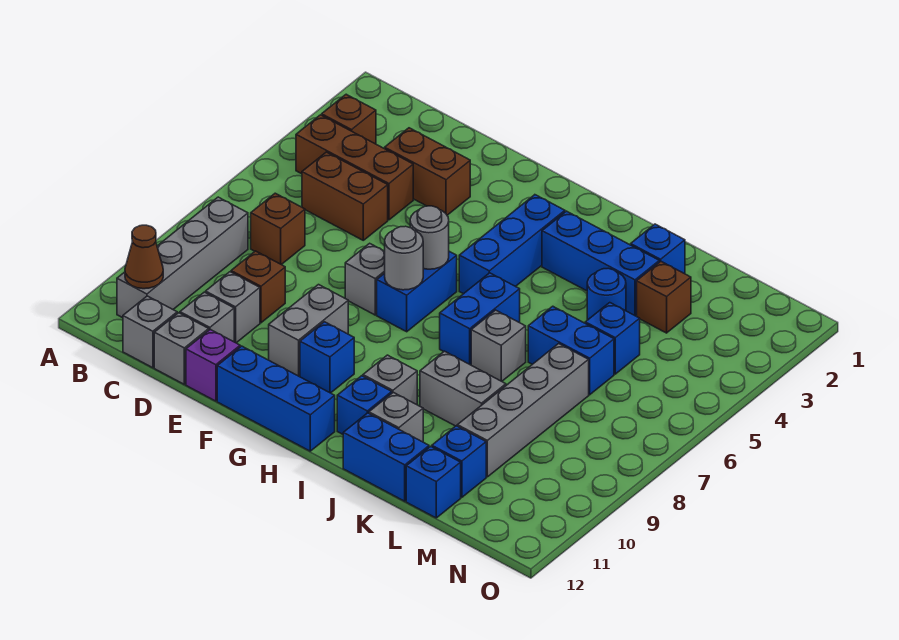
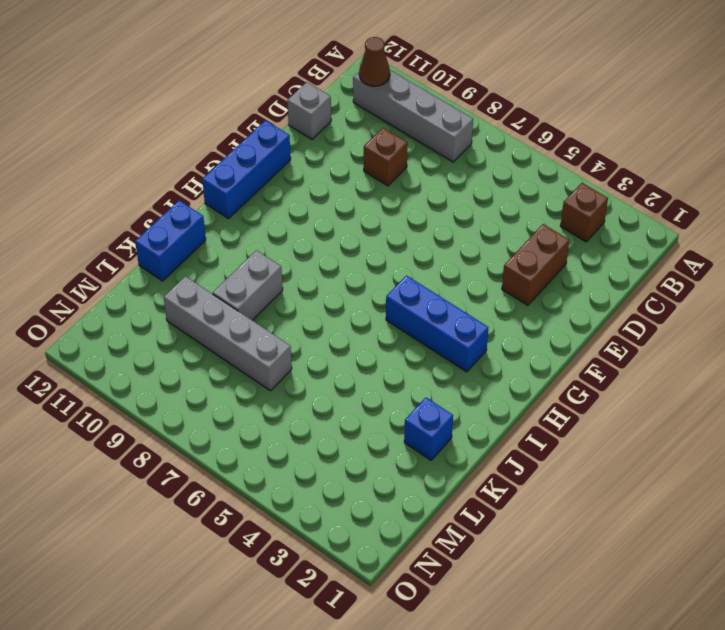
none -> brown 1x3 brick [296,115,413,220]
none -> brown 1x2 brick [302,152,388,240]
none -> brown 1x1 brick [251,193,305,265]
none -> grey 1x1 brick [123,296,177,368]

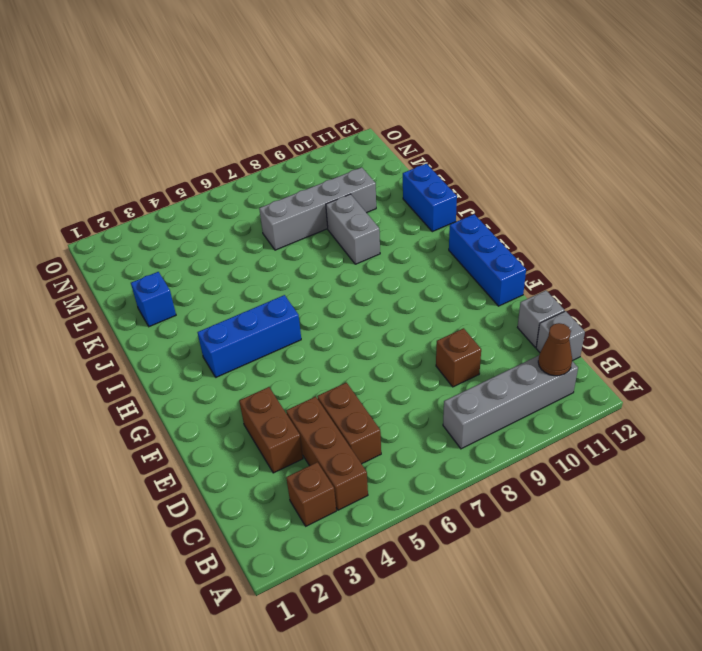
none -> brown 1x1 brick [251,193,305,265]
none -> grey 1x1 brick [206,272,260,343]
none -> grey 1x1 brick [180,292,234,342]
none -> purple 1x1 brick [186,329,240,401]

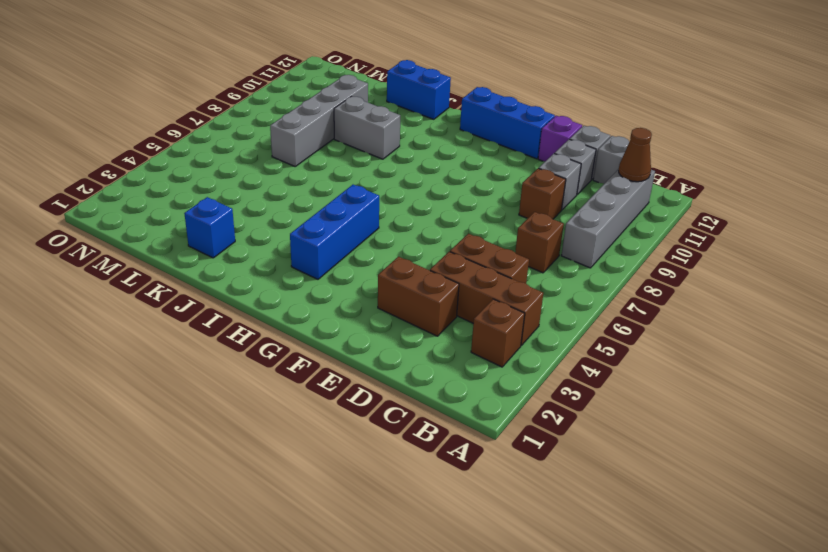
none -> grey 1x1 brick [345,243,385,315]
none -> grey 1x2 brick [269,285,348,376]
none -> blue 1x2 brick [377,251,457,332]
none -> blue 1x1 brick [300,322,354,393]

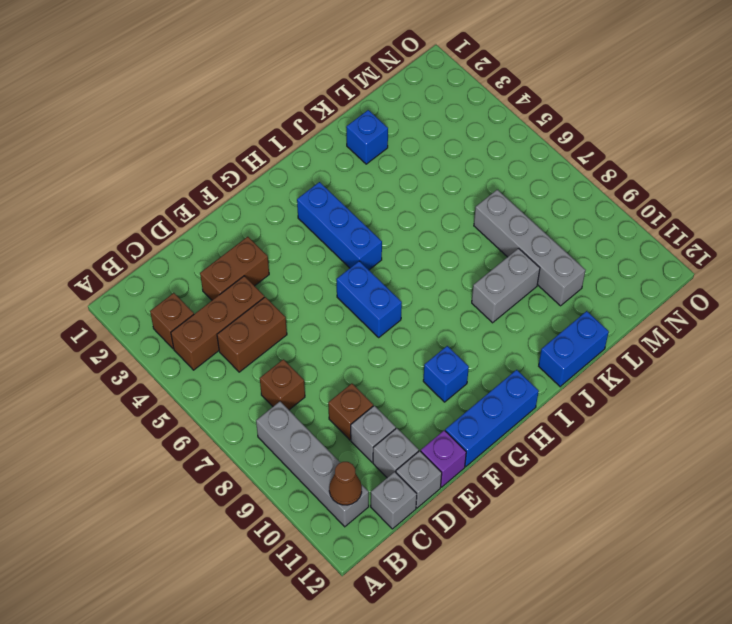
none -> grey 1x1 brick [345,243,385,315]
none -> grey 1x2 brick [269,285,348,376]
none -> blue 1x3 brick [542,211,659,316]
none -> blue 1x2 brick [440,273,520,365]

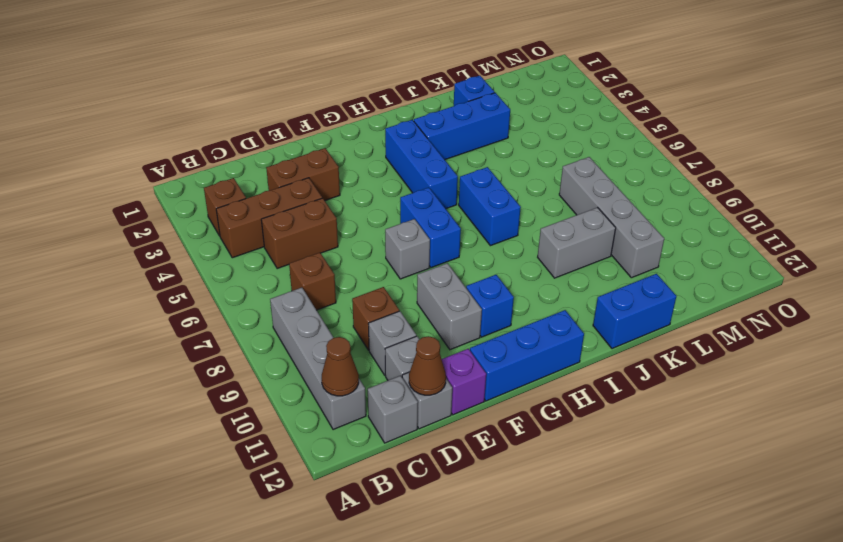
brown 1x1 cone [409,336,446,395] -> none
none -> grey 1x1 brick [363,355,417,405]
none -> blue 1x1 brick [337,376,392,434]
none -> grey 1x1 brick [471,310,526,381]
none -> grey 1x1 brick [369,392,423,442]

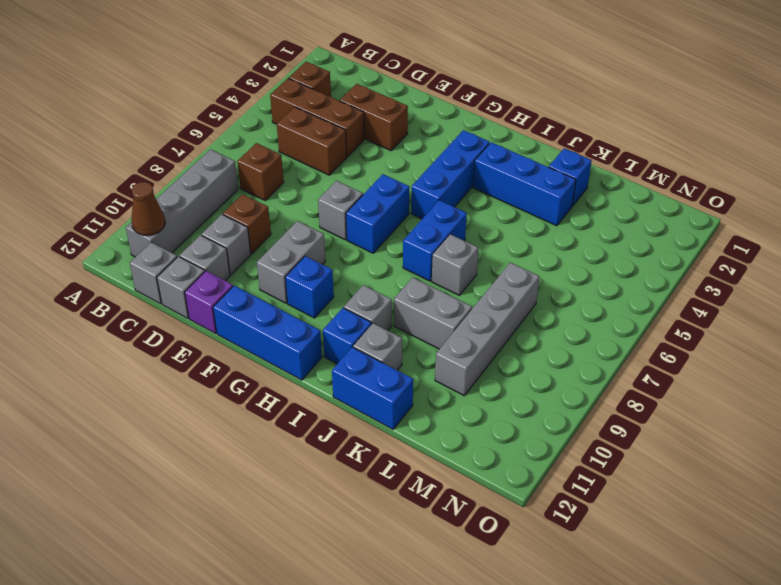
none -> blue 1x1 round brick [587,268,626,320]
none -> blue 1x2 brick [528,306,614,395]
none -> brown 1x1 brick [637,262,691,333]
none -> blue 1x1 brick [585,303,640,374]

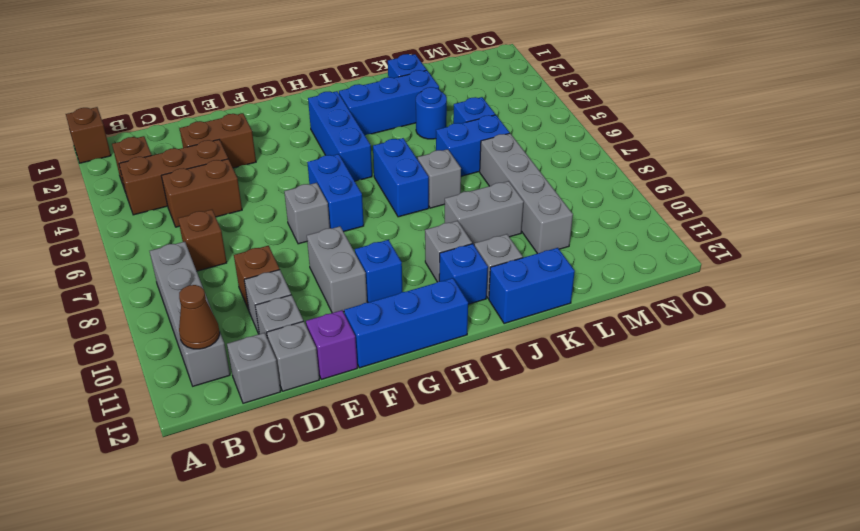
brown 1x1 brick [66,107,111,163] -> brown 1x1 brick moved to [637,262,691,333]
none -> blue 1x1 brick [432,426,486,497]
none -> blue 1x1 brick [406,446,461,518]
none -> grey 1x1 round brick [410,206,449,269]
none -> grey 1x1 round brick [385,226,423,290]

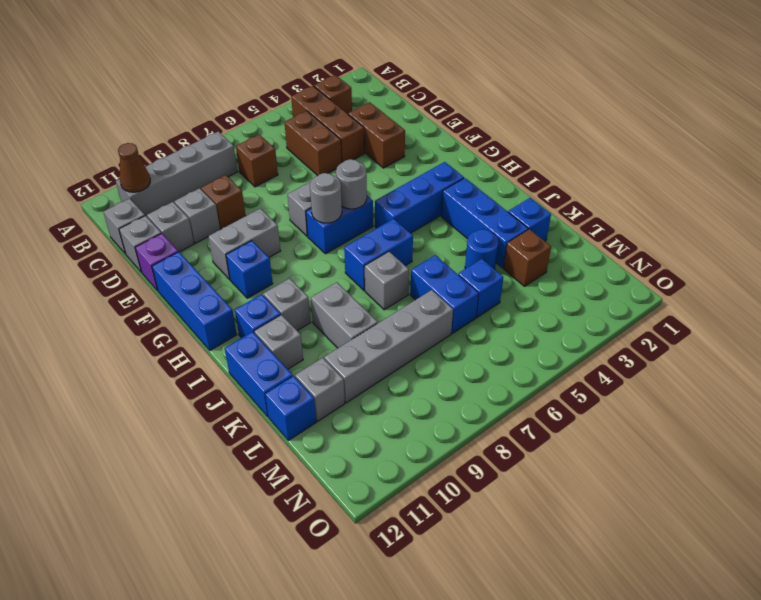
grey 1x1 brick [295,358,345,421] -> blue 1x1 brick [432,426,486,497]

